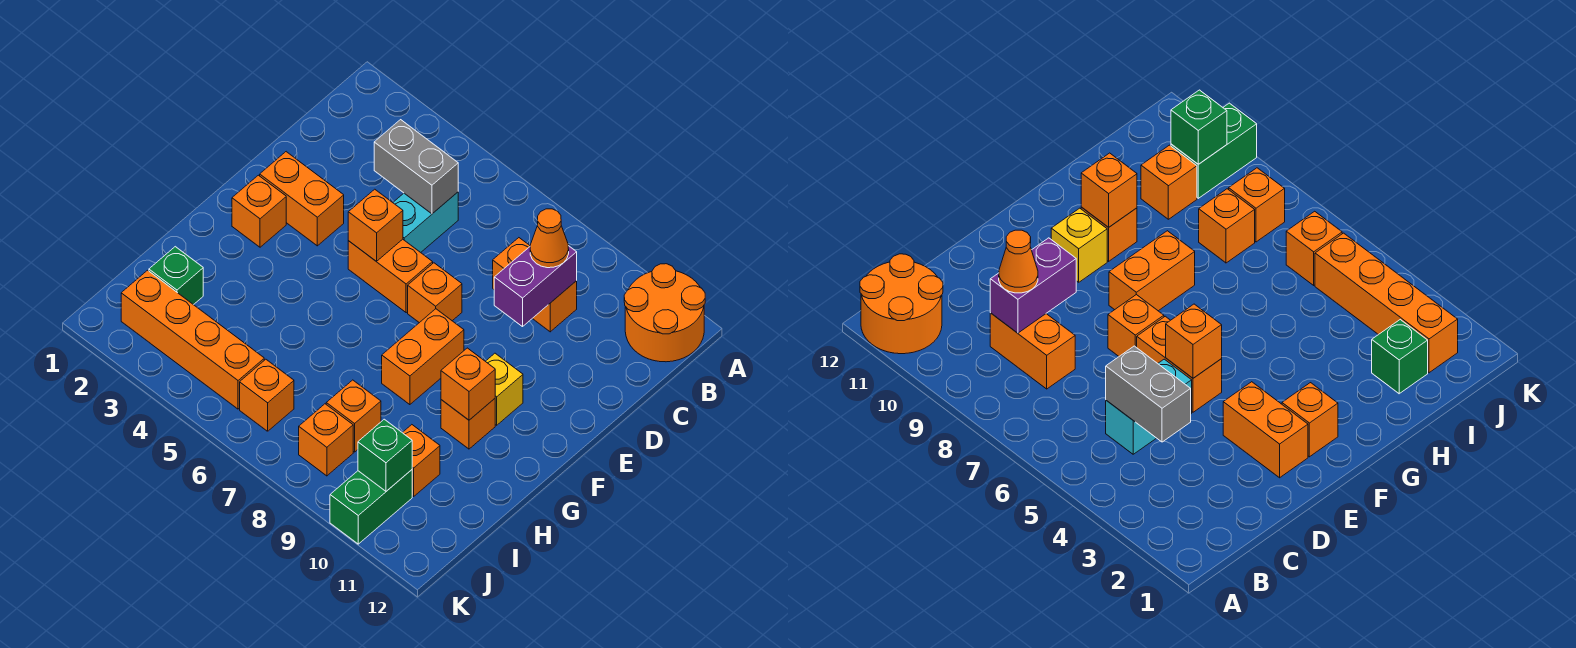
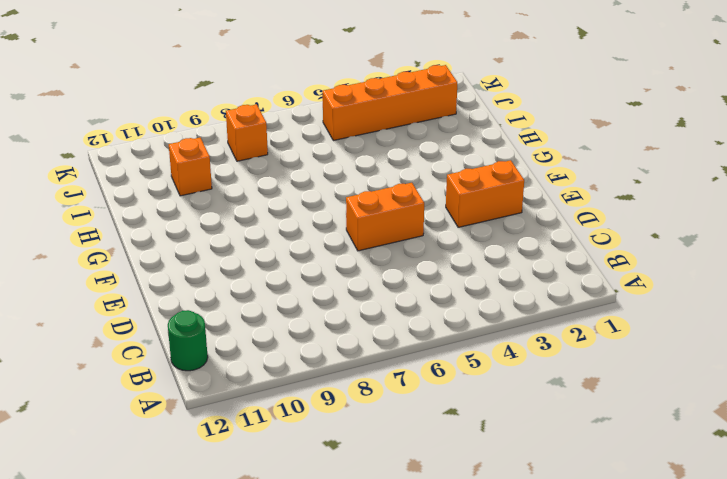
green 1x1 round brick [168,310,208,371] -> orange 2x2 round brick [624,264,705,362]
none -> cyan 1x2 brick [393,192,458,252]
none -> orange 1x2 brick [493,238,577,332]
none -> orange 1x1 brick [408,263,462,323]

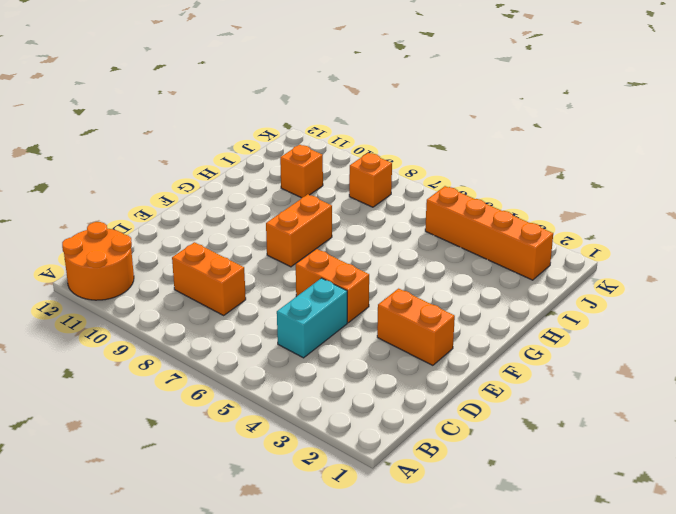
none -> orange 1x1 brick [408,263,462,323]
none -> orange 1x1 brick [232,175,286,247]
none -> yellow 1x1 brick [486,353,523,425]

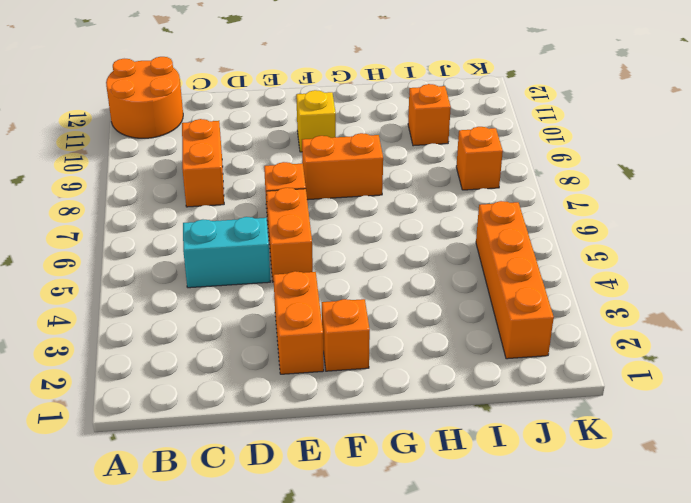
none -> orange 1x1 brick [441,399,495,449]
none -> green 1x1 brick [149,247,203,305]
none -> orange 1x1 brick [326,380,381,452]

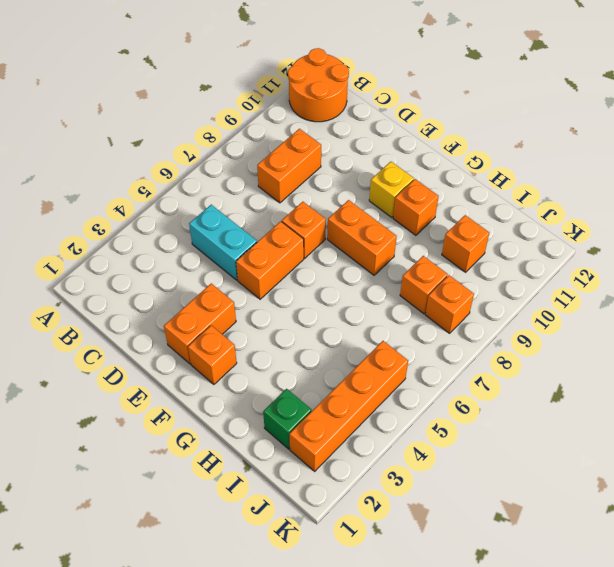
none -> orange 1x1 brick [240,359,294,431]
none -> green 1x2 brick [330,470,412,544]
none -> grey 1x2 brick [374,120,458,214]

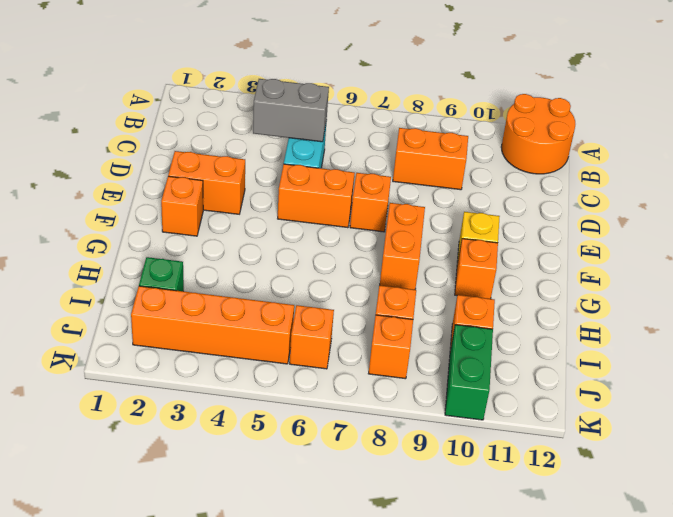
none -> purple 1x2 brick [494,246,577,327]
none -> orange 1x1 brick [348,189,403,261]
none -> orange 1x1 brick [441,348,495,420]

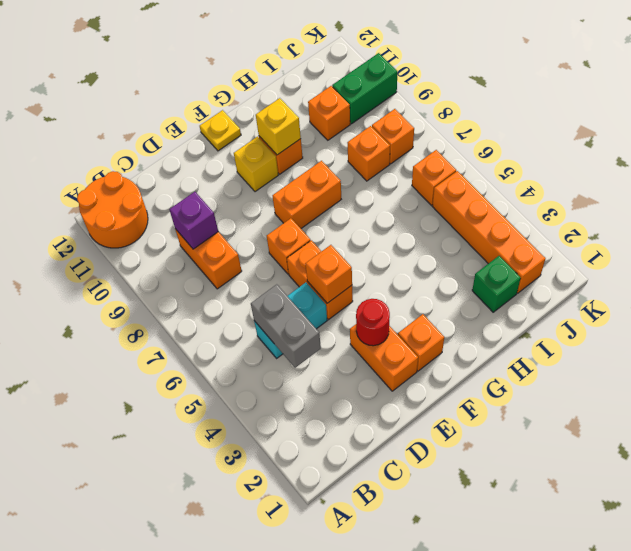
purple 1x1 brick [169,192,218,249] -> purple 1x2 brick [494,246,577,327]
red 1x1 round brick [356,299,390,346] -> none
yellow 1x1 plate [200,110,241,151] -> none
yellow 1x1 brick [256,98,301,155] -> orange 1x1 brick [441,348,495,420]
none -> green 1x1 brick [358,419,412,491]
none -> orange 1x1 cone [530,209,569,268]

